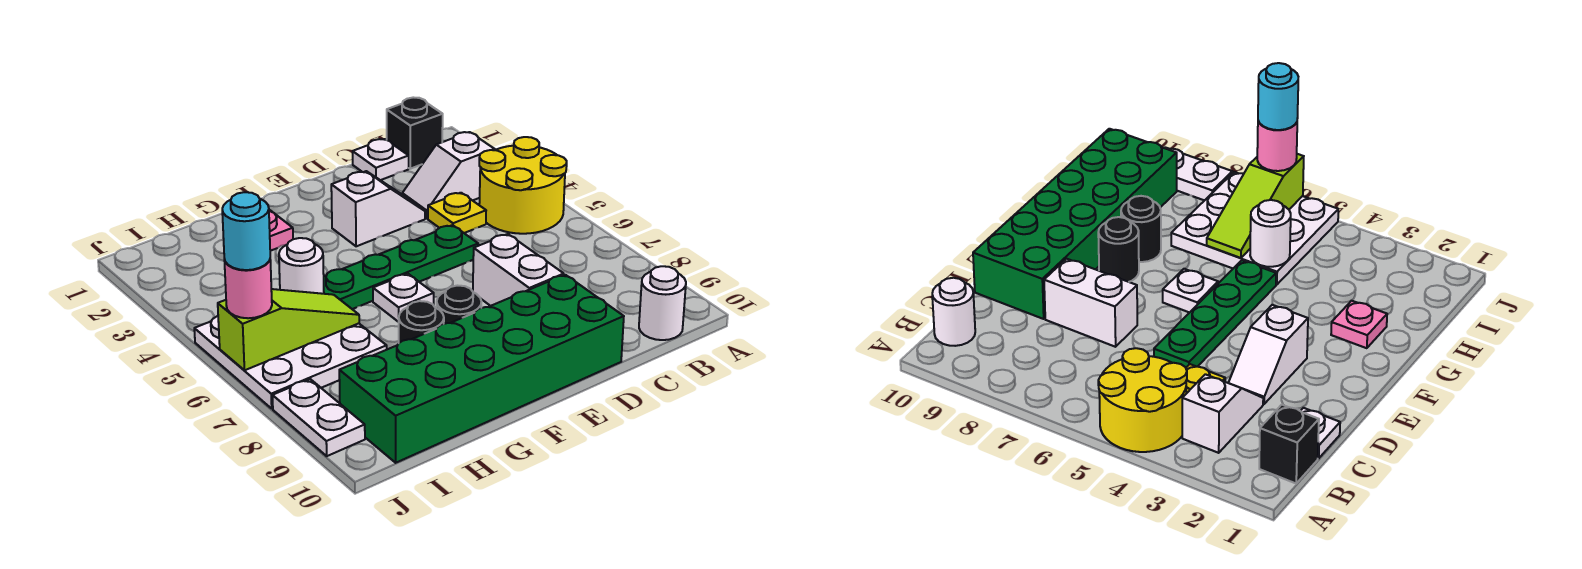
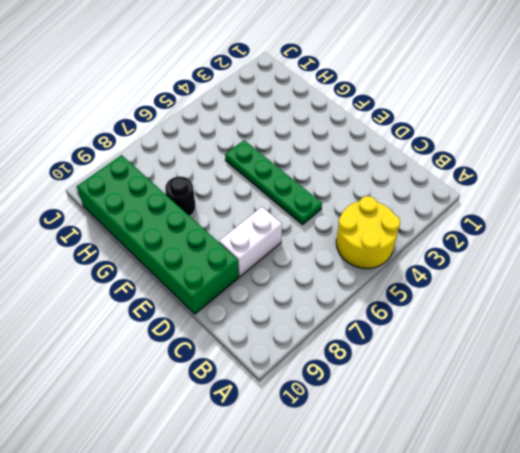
none -> black 1x1 brick [387,97,443,169]
none -> white 1x2 slope [402,132,495,218]
none -> white 1x1 round brick [639,266,686,340]

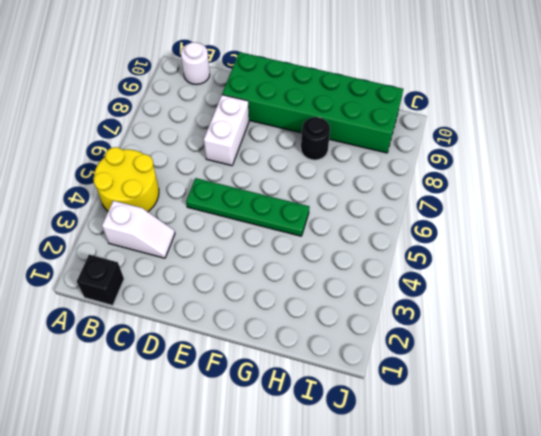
none -> white 1x1 plate [353,139,409,180]
none -> yellow 1x1 plate [428,193,486,233]
none -> white 1x2 slope [331,171,425,246]

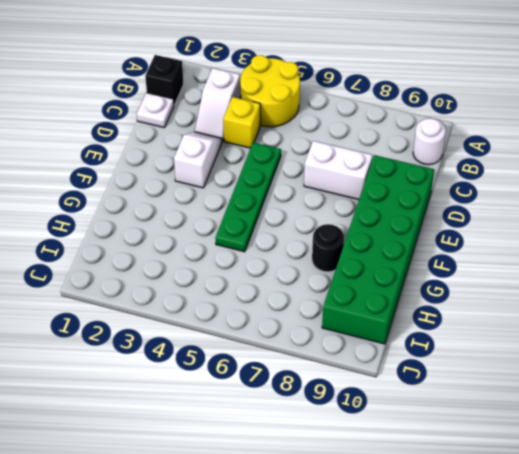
yellow 1x1 brick [223,97,260,148] -> yellow 1x1 plate [428,193,486,233]
none -> white 1x1 plate [373,274,434,322]
none -> black 1x1 round brick [437,286,481,324]
none -> pink 1x1 plate [269,210,293,251]

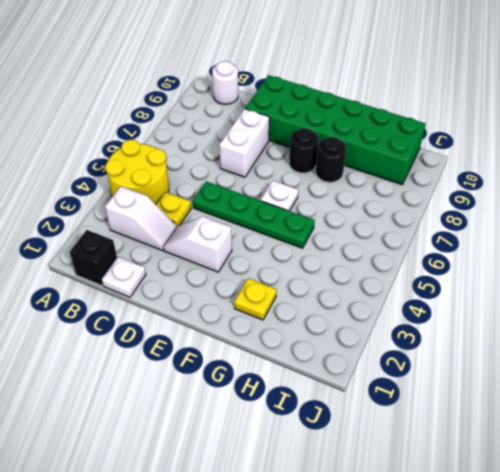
yellow 1x1 plate [234,278,277,320] -> pink 1x1 plate [269,210,293,251]
none -> white 3x3 plate [194,316,387,409]
none -> white 1x2 plate [272,379,365,456]
none -> white 1x1 round brick [279,238,324,294]

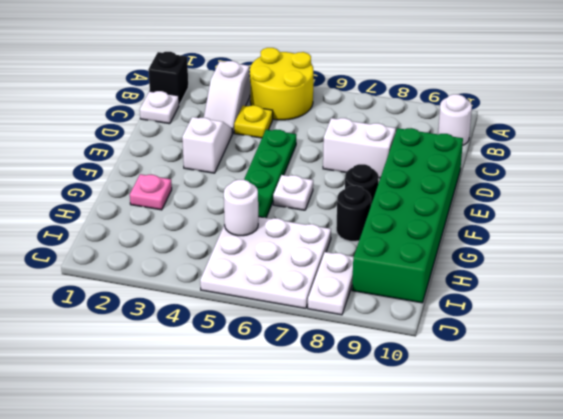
white 1x2 plate [308,252,353,315] -> white 1x2 plate turned to [272,379,365,456]
none -> lime 1x3 slope [218,289,359,370]
none -> pink 1x1 round brick [224,259,272,318]
none -> cyan 1x1 round brick [222,192,270,270]

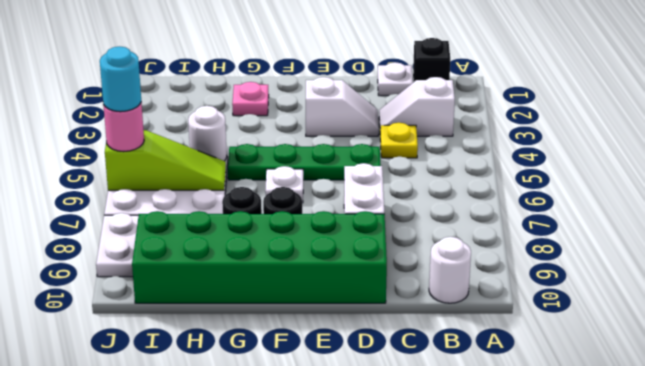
none -> yellow 2x2 round brick [479,137,567,234]

